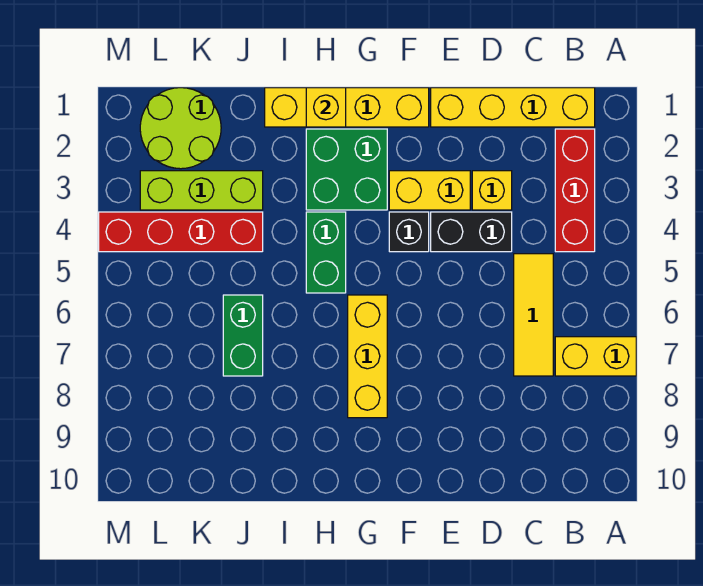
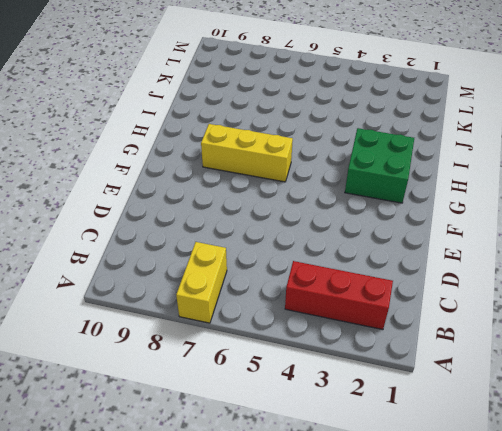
none -> yellow 1x4 brick [431,88,595,127]
none -> yellow 1x3 tile [514,254,553,376]
none -> yellow 1x1 brick [472,171,512,210]

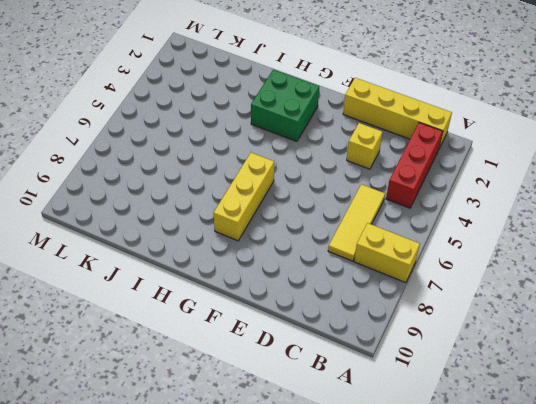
none -> black 1x2 brick [431,212,512,252]
none -> yellow 1x2 brick [389,171,470,210]
none -> yellow 1x4 brick [265,88,429,127]

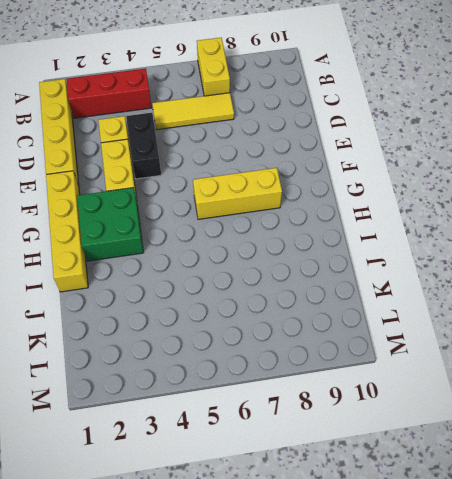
none -> black 1x1 brick [389,212,429,252]
none -> green 1x2 brick [306,212,346,293]
none -> lime 1x3 brick [140,171,263,210]

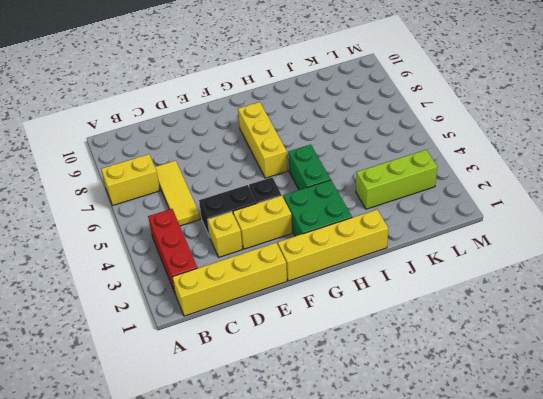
none -> red 1x4 brick [99,212,263,252]
none -> green 1x2 brick [223,295,263,376]
none -> lime 2x2 round brick [140,88,221,169]

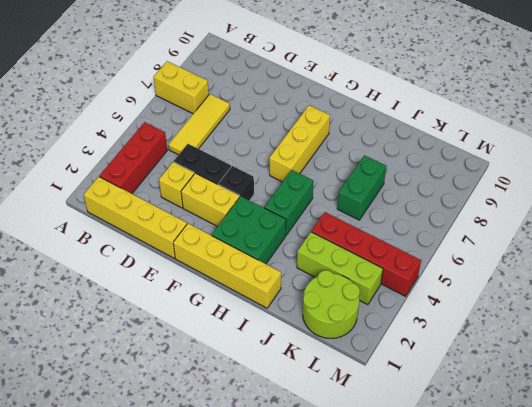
none -> yellow 1x1 brick [306,88,346,127]

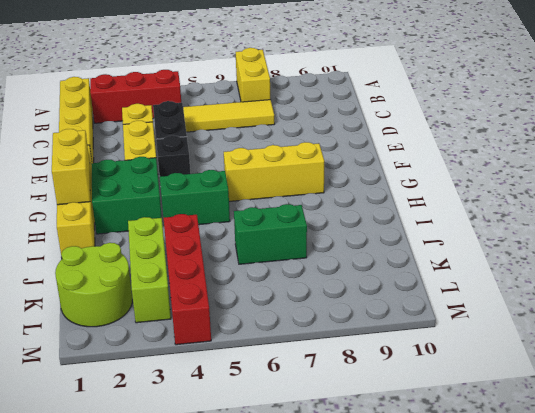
yellow 1x2 brick [52,129,90,205] -> yellow 1x1 brick [306,88,346,127]

